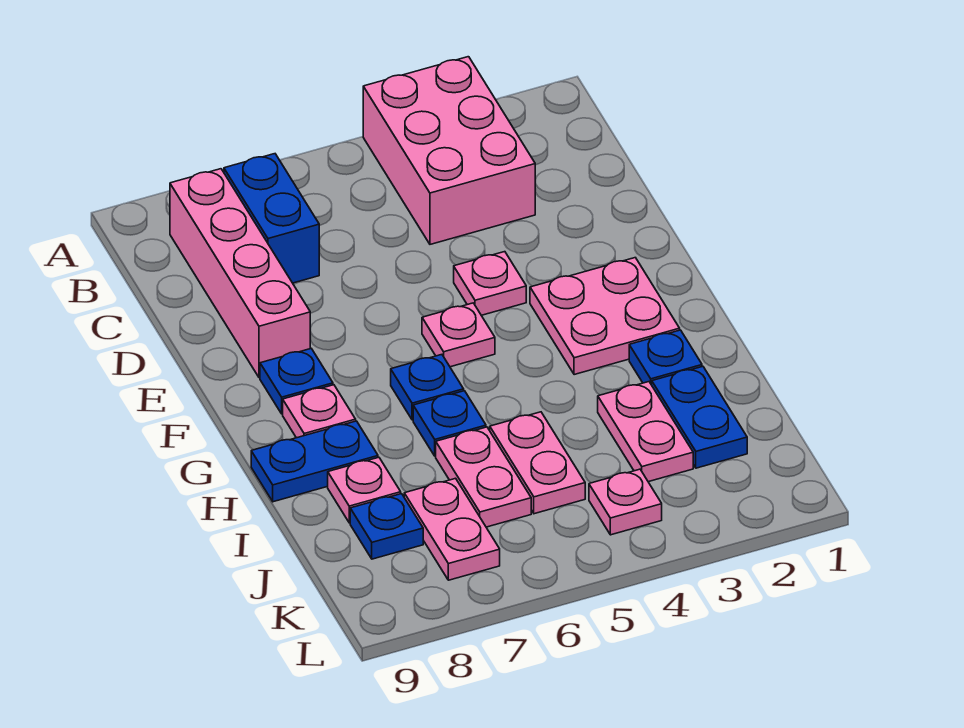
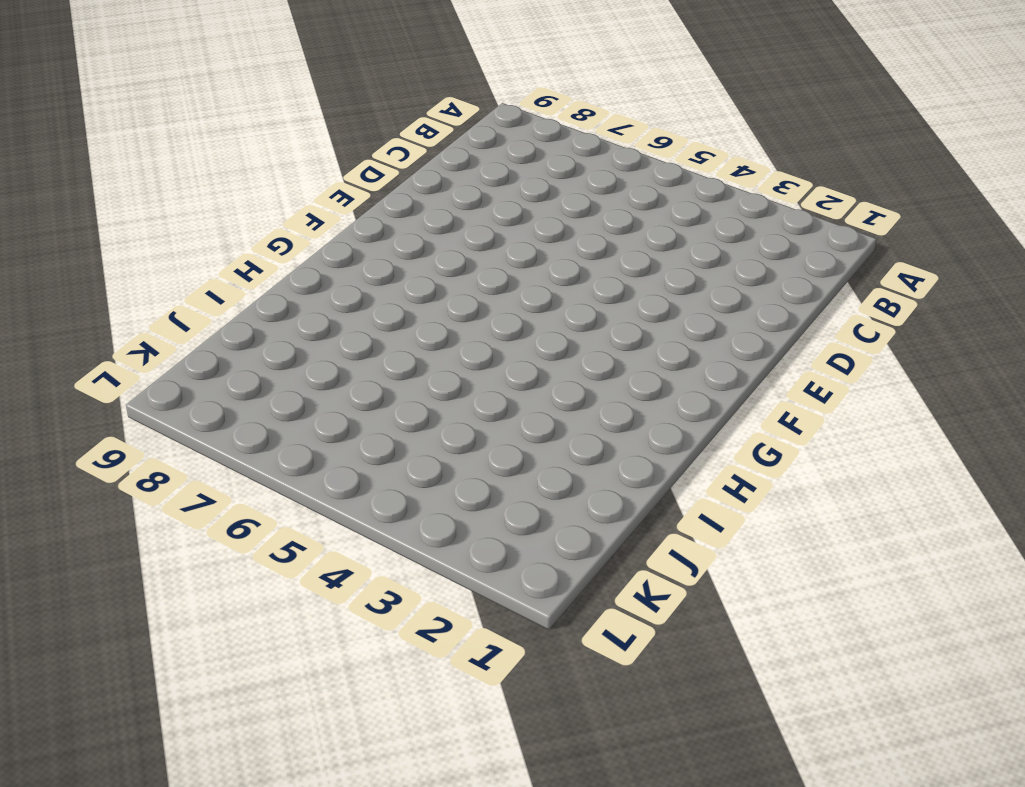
none -> pink 2x3 brick [363,57,535,244]
none -> blue 1x2 brick [224,154,319,283]
none -> pink 1x4 brick [170,169,310,378]

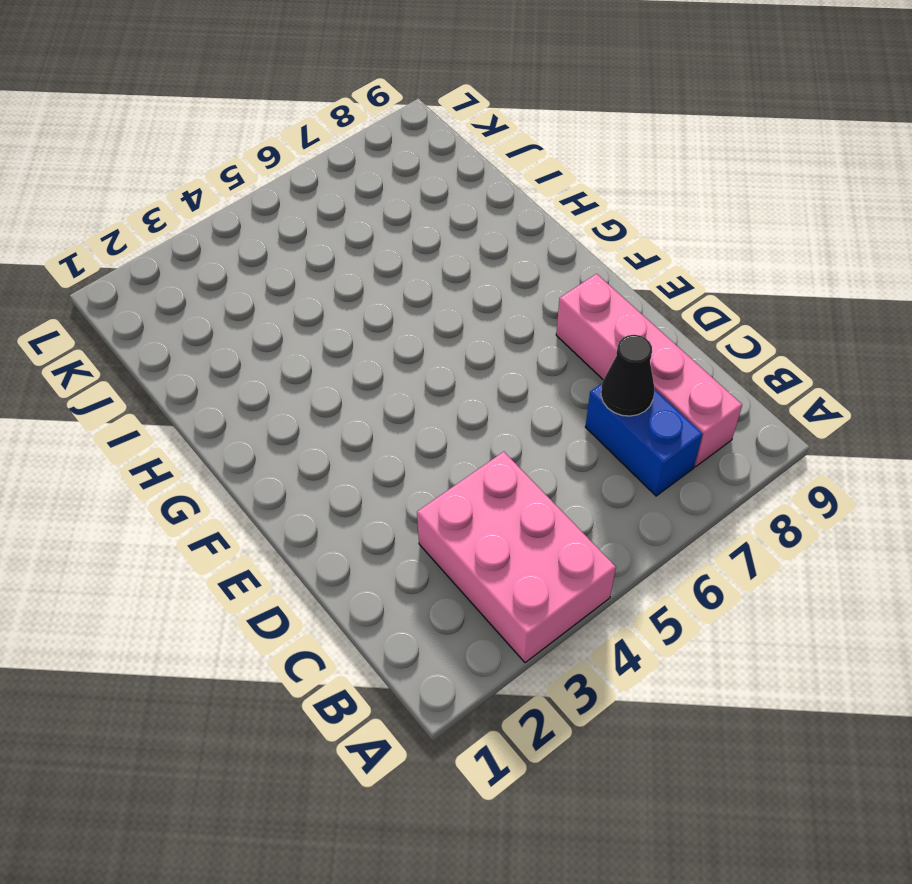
black 1x1 cone [601,335,654,416] -> none
none -> pink 1x1 plate [454,252,526,315]
none -> pink 2x2 plate [530,258,680,375]
none -> pink 1x1 plate [422,303,495,367]

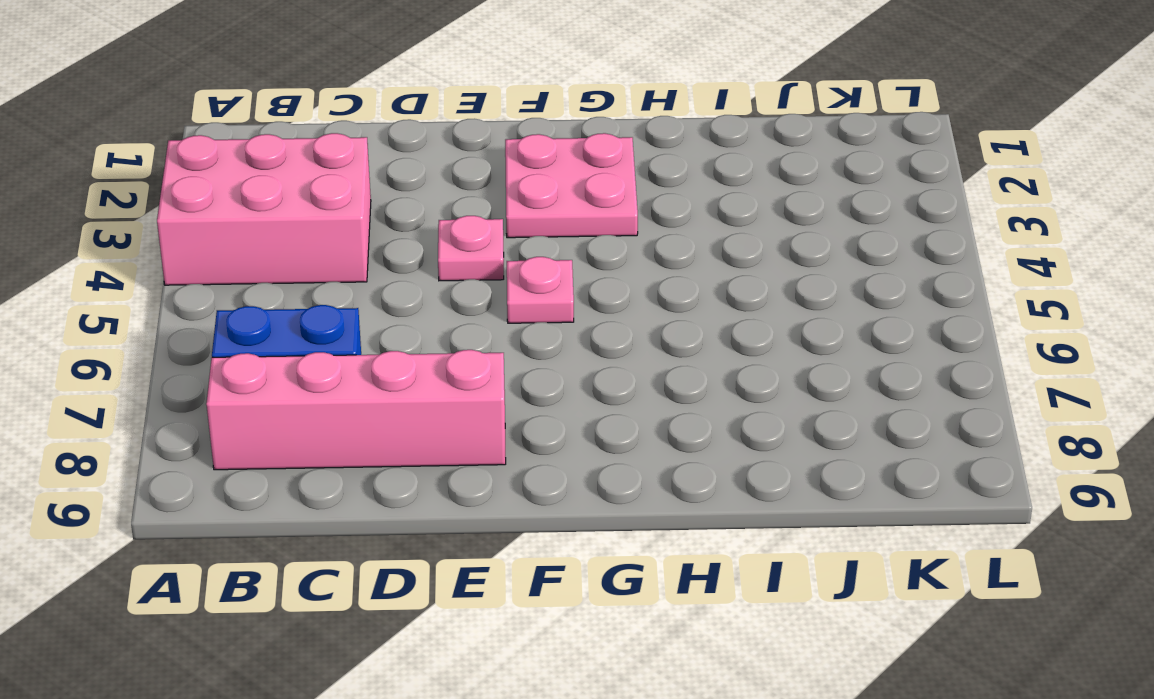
none -> blue 1x1 plate [260,349,333,414]
none -> blue 1x1 plate [391,355,464,420]
none -> pink 1x1 plate [283,385,356,438]

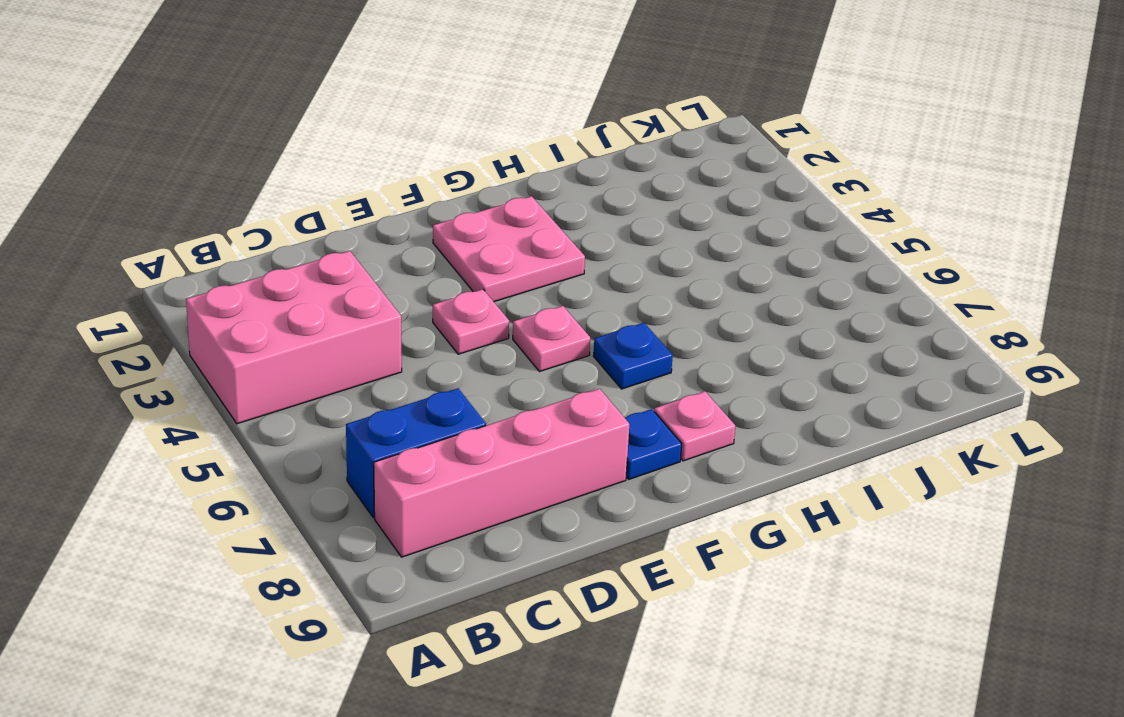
none -> blue 1x1 plate [629,330,702,385]
none -> blue 1x1 plate [413,391,486,456]
none -> blue 1x2 plate [251,421,378,502]

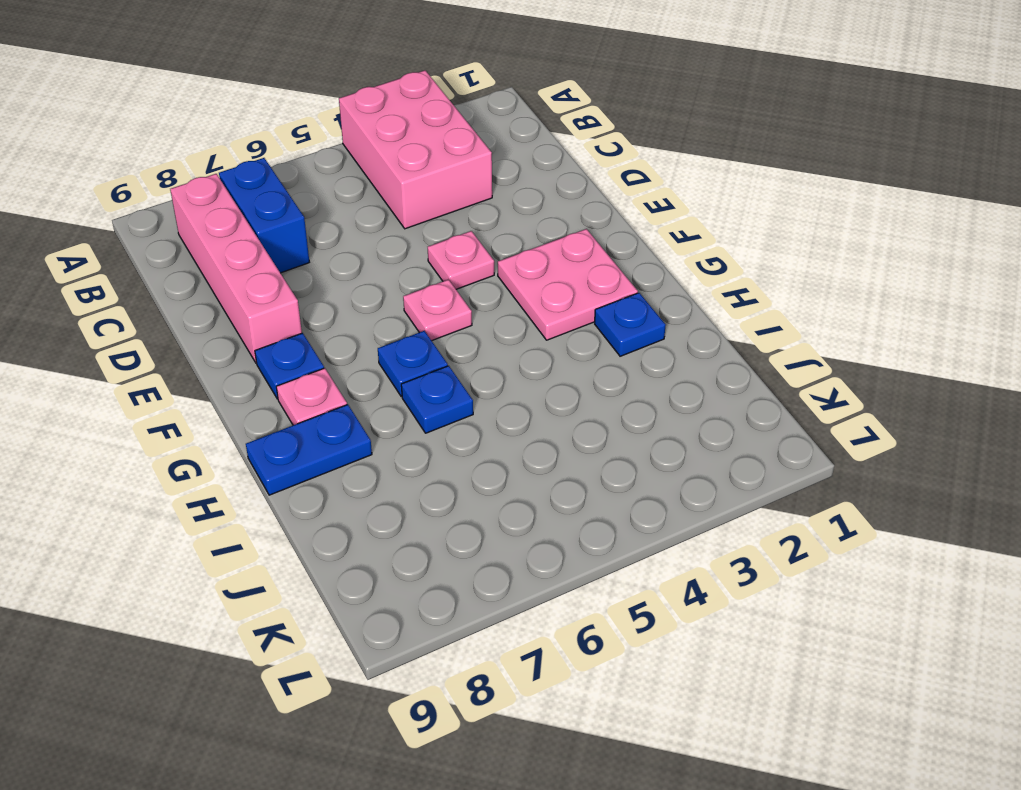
none -> blue 1x2 plate [652,366,747,468]
none -> pink 1x2 plate [598,382,693,482]
none -> pink 1x2 plate [490,412,585,514]

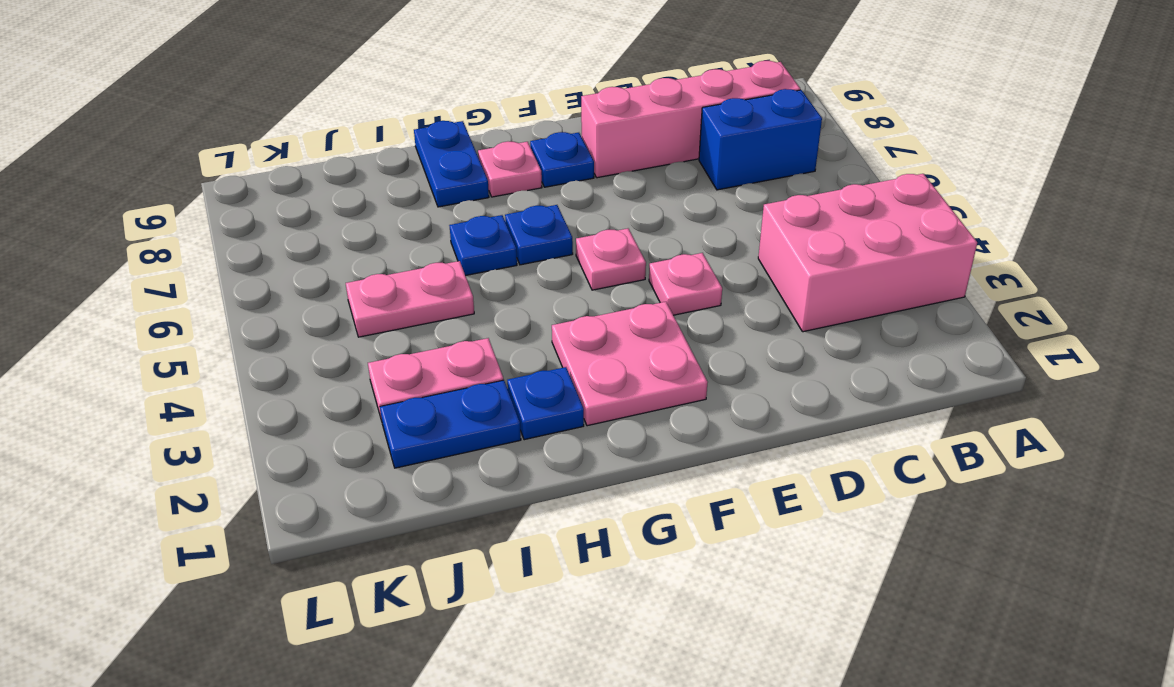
none -> pink 1x2 plate [436,427,531,527]
none -> pink 1x1 plate [328,457,401,523]
none -> pink 1x2 plate [404,478,500,580]

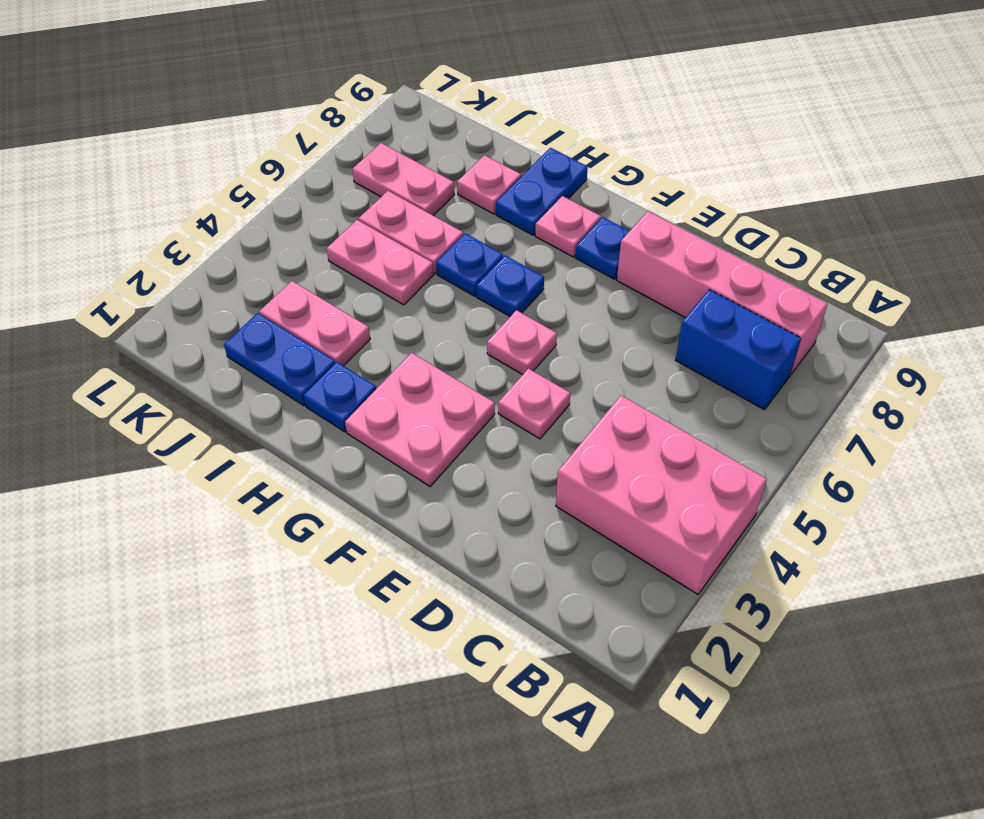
none -> blue 1x1 plate [350,494,423,559]
none -> pink 1x1 plate [589,469,662,535]

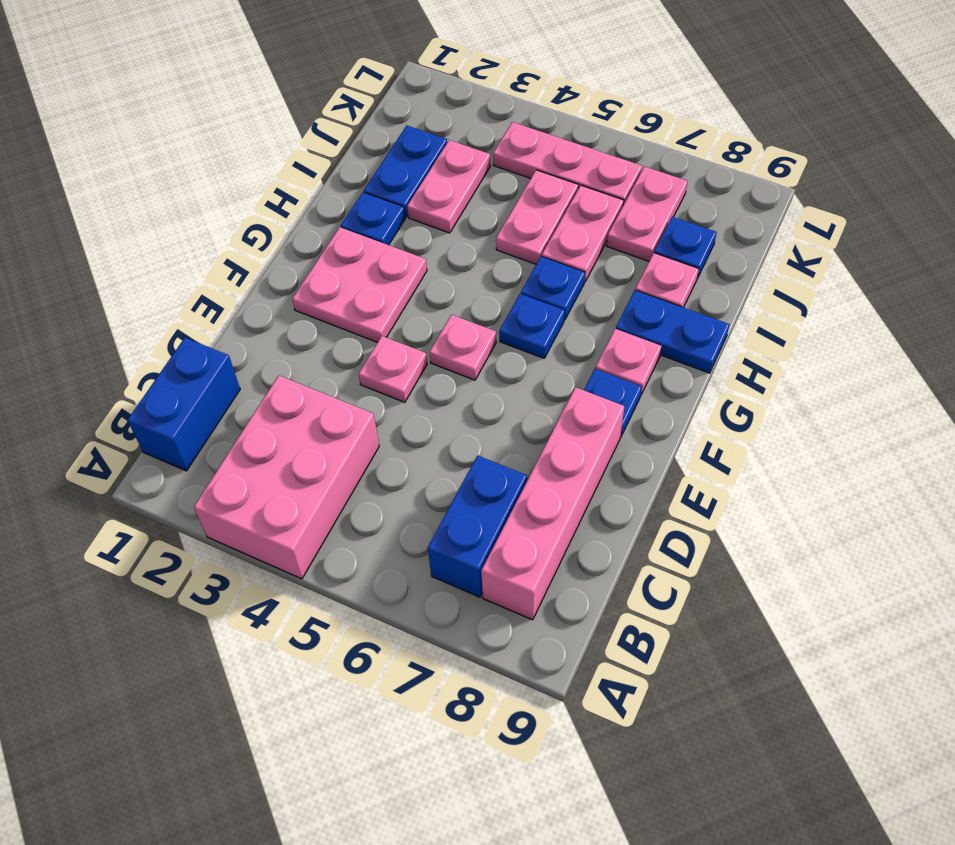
blue 1x2 brick [128,338,240,471] -> none
pink 1x3 plate [493,122,642,205] -> pink 1x1 plate [589,469,662,535]

